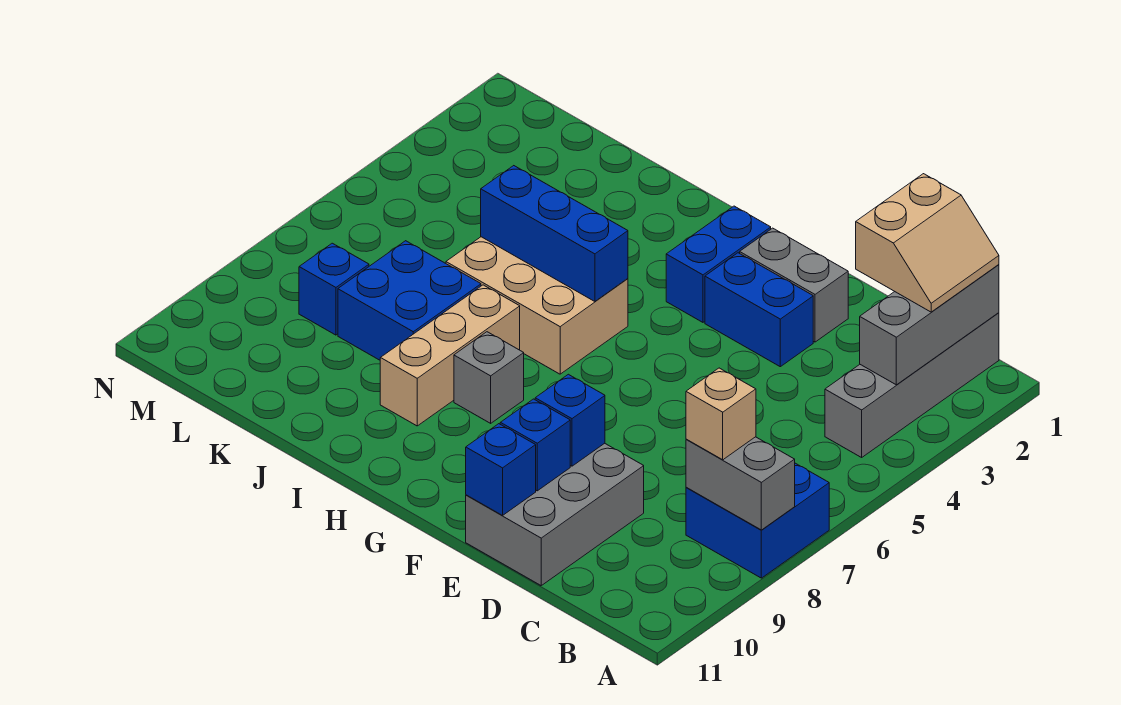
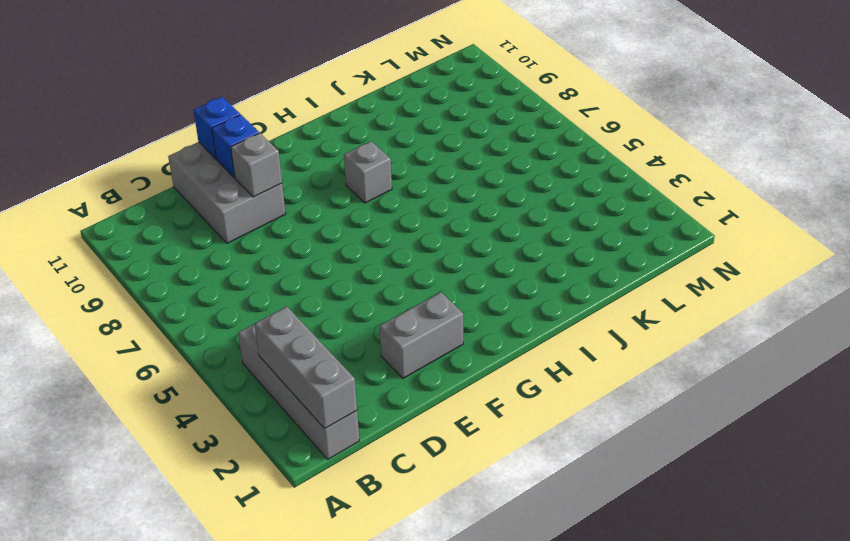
grey 1x1 brick [231,133,282,197] -> blue 1x1 brick [535,374,605,466]
none -> blue 2x2 brick [686,463,829,578]
none -> blue 1x2 brick [705,253,813,367]
none -> blue 1x2 brick [666,206,771,322]

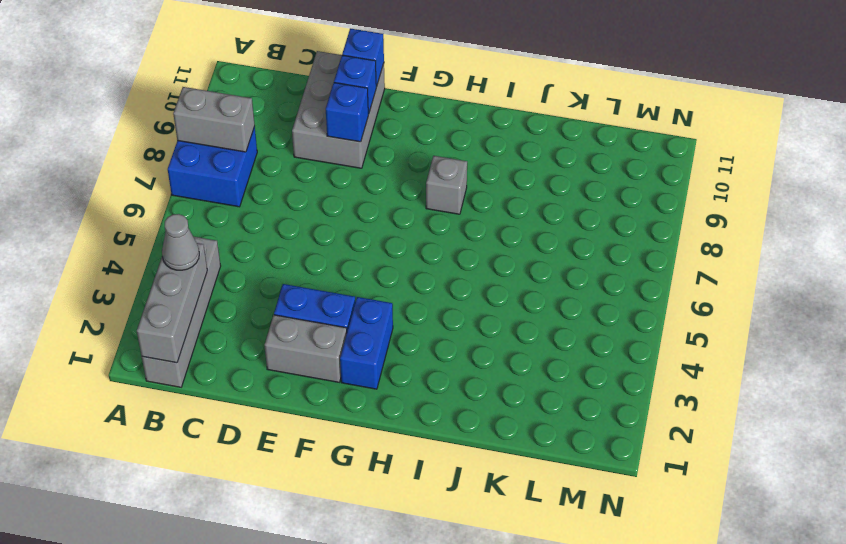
grey 1x1 cone [162,214,199,270] -> none
none -> tan 2x3 brick [446,237,628,374]
none -> tan 1x3 brick [380,285,520,426]
none -> blue 2x2 brick [338,241,481,360]

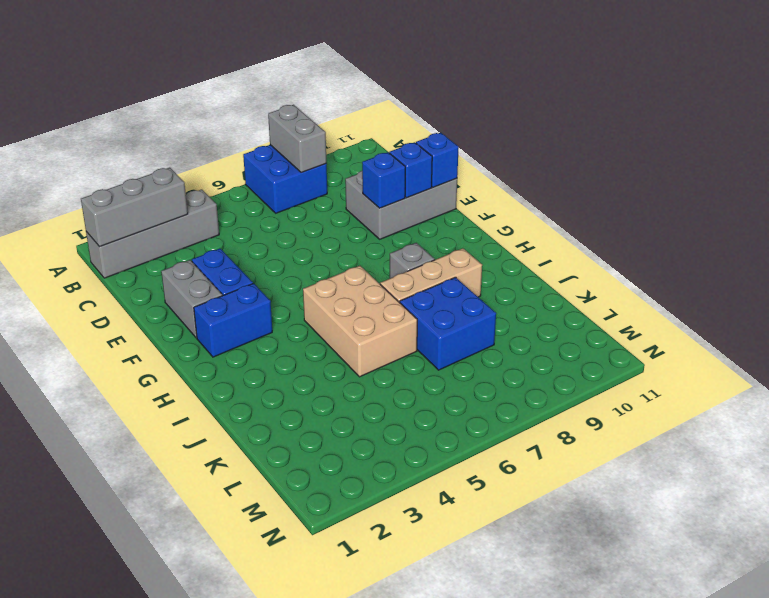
none -> blue 1x1 brick [299,243,369,335]
none -> blue 1x3 brick [481,166,628,301]
none -> tan 2x2 slope [856,174,999,312]

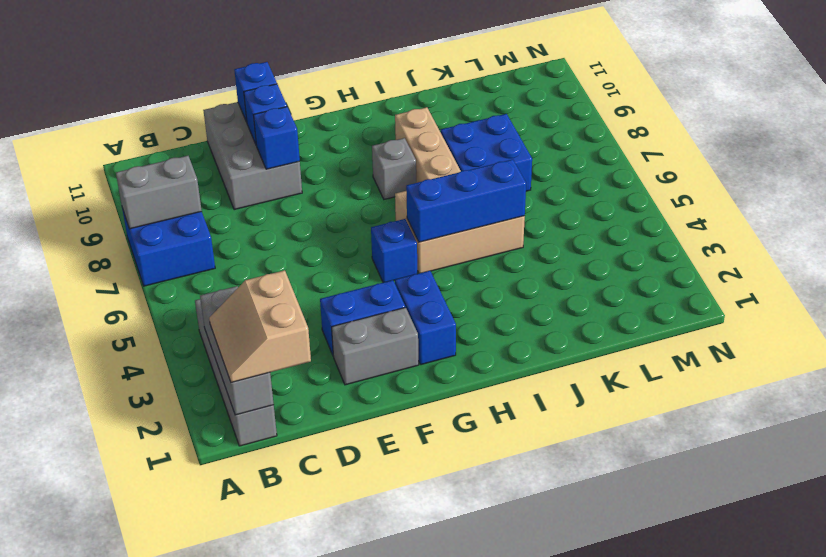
blue 1x1 brick [371,219,417,282] -> blue 1x1 brick moved to [299,243,369,335]
none -> tan 1x1 brick [686,368,756,460]

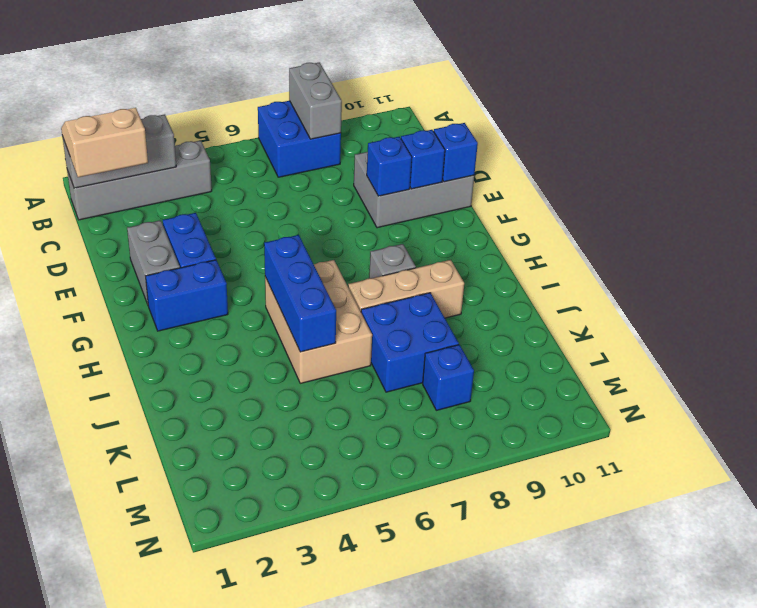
none -> tan 1x1 brick [686,368,756,460]

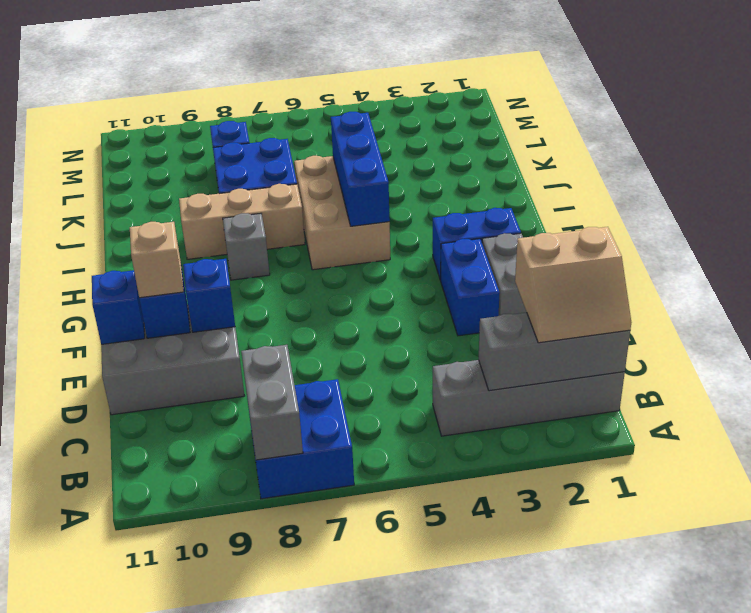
tan 1x1 brick [130,222,184,298] -> tan 1x1 brick moved to [686,368,756,460]

